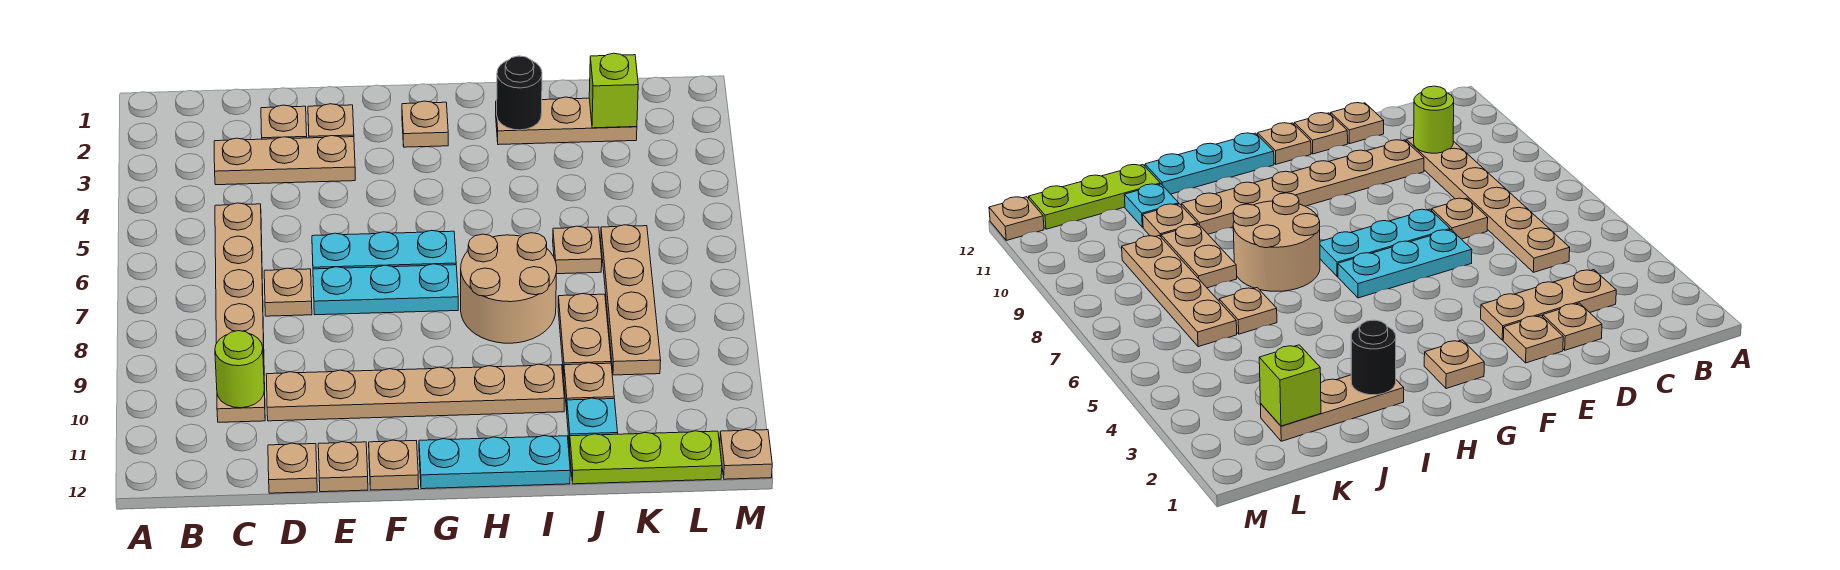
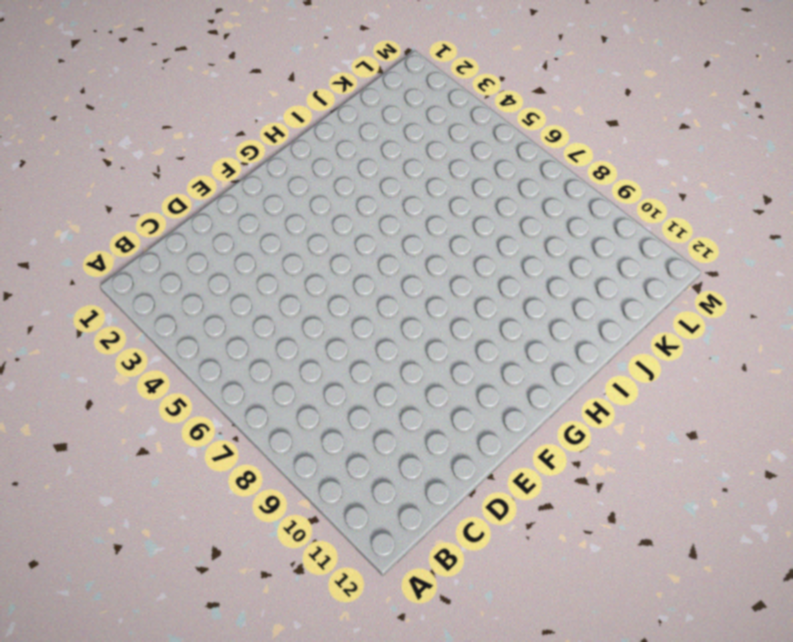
none -> tan 1x3 plate [214,136,355,185]
none -> tan 1x6 plate [215,203,265,422]
none -> tan 1x1 plate [261,105,307,139]

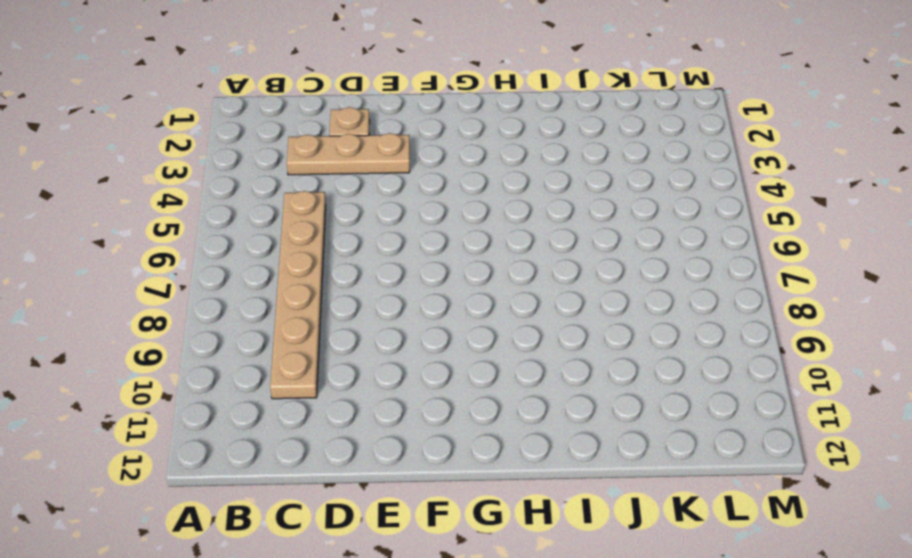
none -> tan 1x1 plate [264,268,312,316]
none -> tan 1x6 plate [266,364,564,421]
none -> tan 1x1 plate [268,443,317,493]

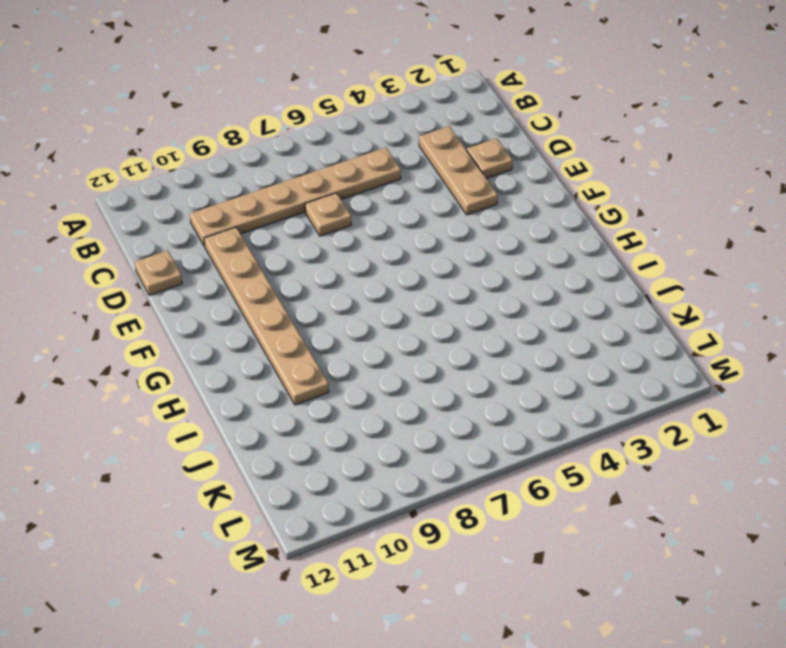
none -> tan 1x1 plate [308,104,354,138]
none -> cyan 1x3 plate [312,230,456,269]
none -> cyan 1x3 plate [313,264,458,315]

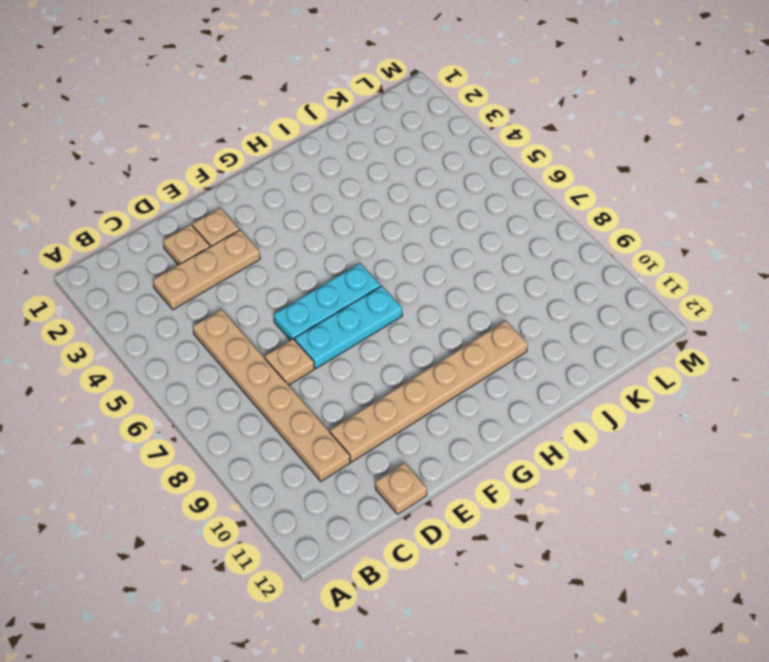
none -> tan 1x1 plate [318,442,368,492]
none -> tan 1x1 plate [369,440,419,490]
none -> tan 1x1 plate [402,101,448,147]

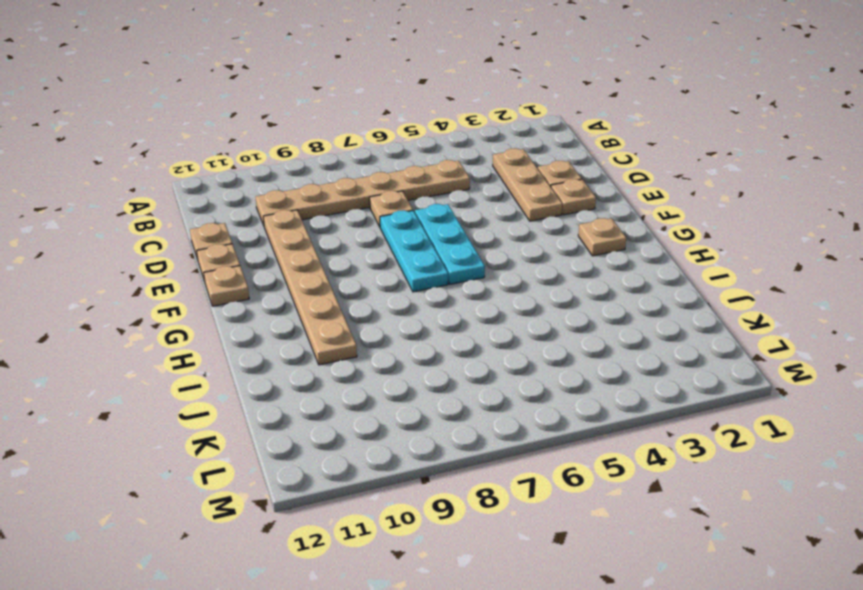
none -> cyan 1x3 plate [419,436,570,489]
none -> tan 2x2 round brick [461,233,557,343]
none -> tan 1x3 plate [496,97,637,145]

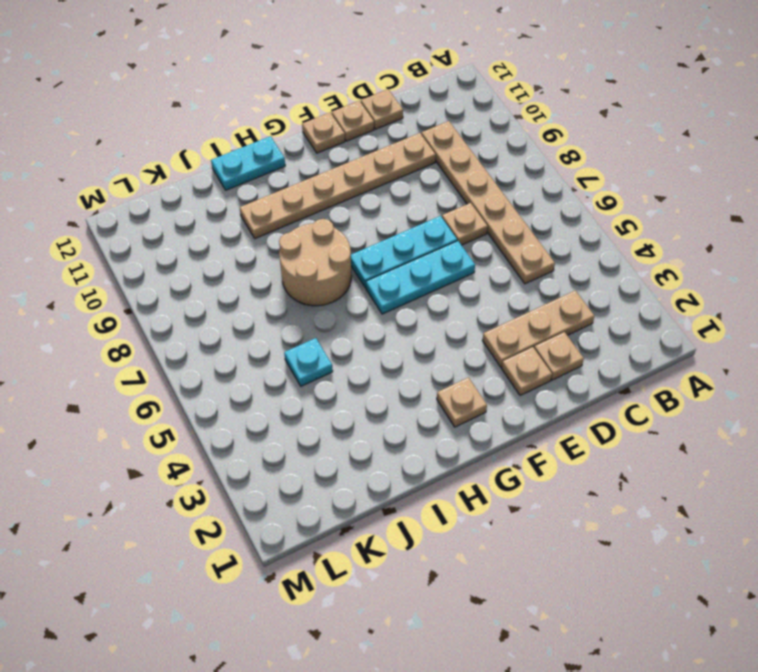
cyan 1x2 plate [211,136,285,190] -> cyan 1x3 plate [419,436,570,489]
cyan 1x1 plate [284,338,333,386] -> cyan 1x1 plate moved to [567,398,618,447]
none -> tan 1x3 plate [496,97,637,145]
none -> tan 1x1 plate [553,226,602,274]
none -> tan 1x2 plate [558,294,611,374]

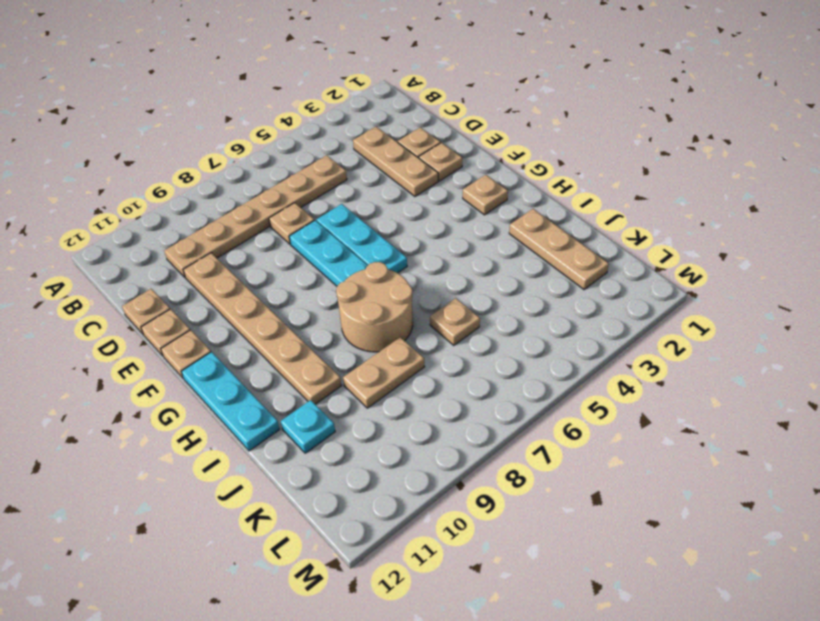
none -> tan 1x1 plate [564,363,614,411]
none -> lime 1x3 plate [570,431,722,484]
none -> tan 1x4 plate [601,225,661,375]

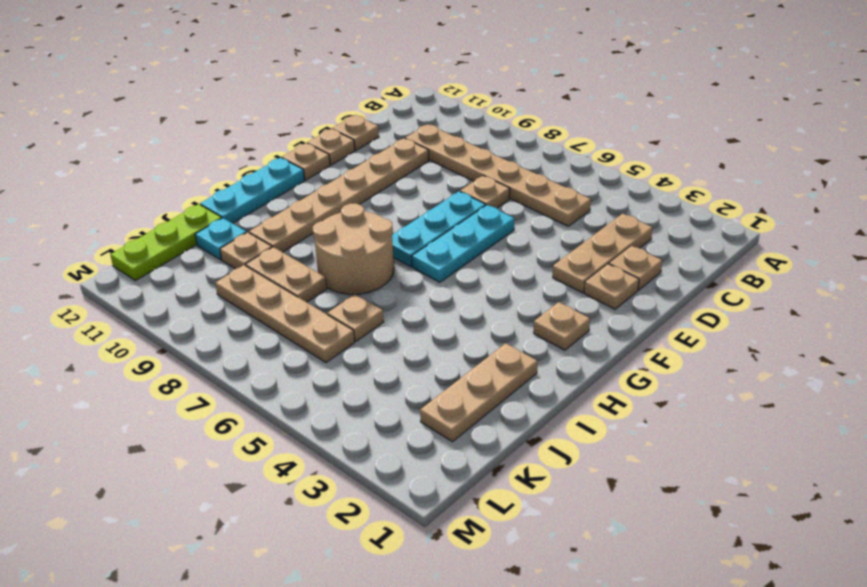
none -> tan 1x1 plate [720,429,772,479]
none -> lime 1x1 round brick [215,331,264,408]
none -> black 1x1 round brick [497,56,542,130]

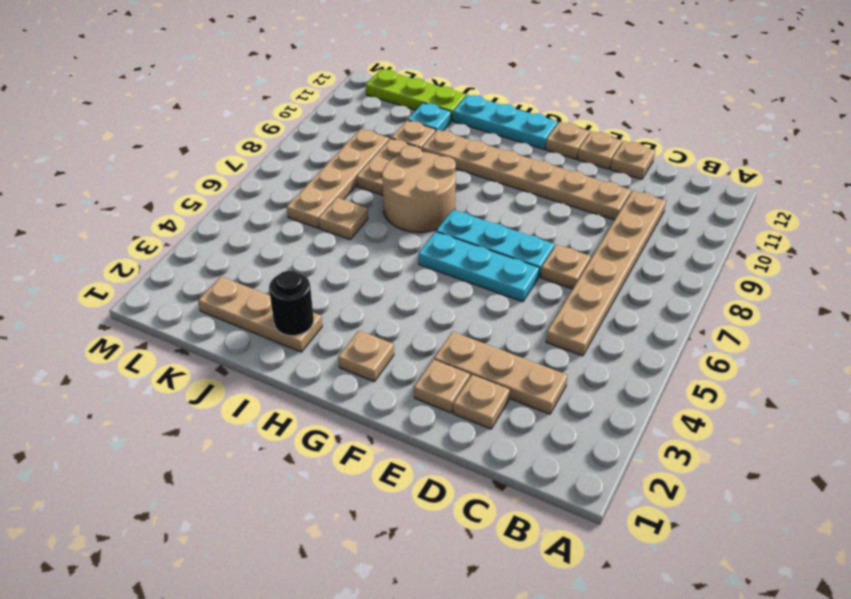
none -> tan 1x1 plate [720,429,772,479]
none -> lime 1x1 round brick [215,331,264,408]
none -> lime 1x1 brick [589,53,638,128]

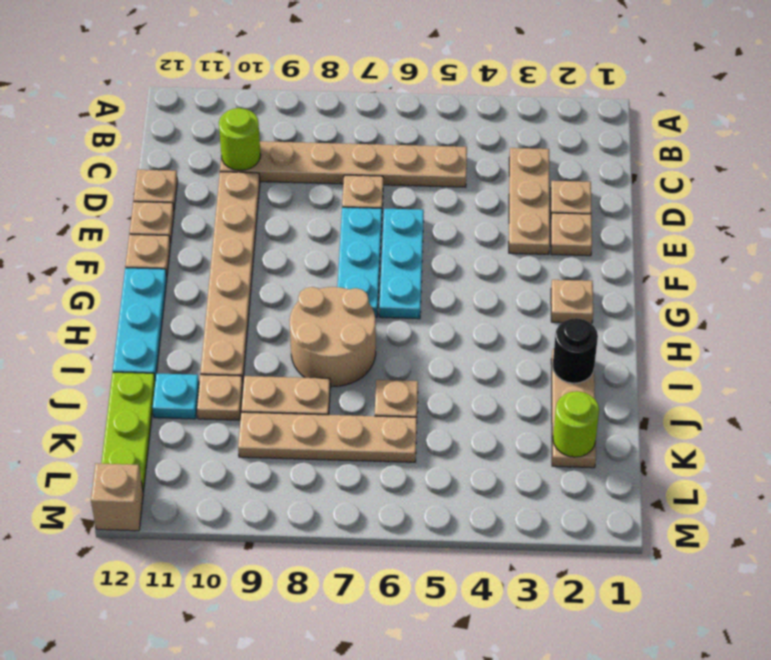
lime 1x1 round brick [553,391,599,457] -> lime 1x1 brick [589,53,638,128]
tan 1x1 brick [91,463,143,531] -> tan 1x1 plate [720,429,772,479]

